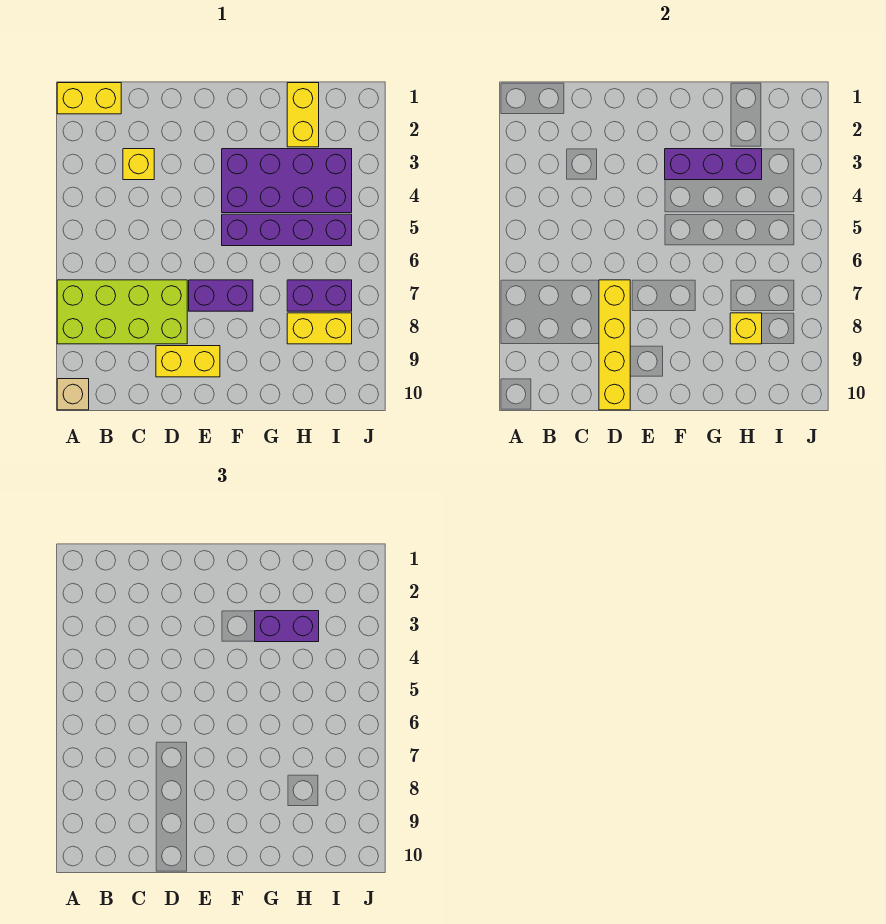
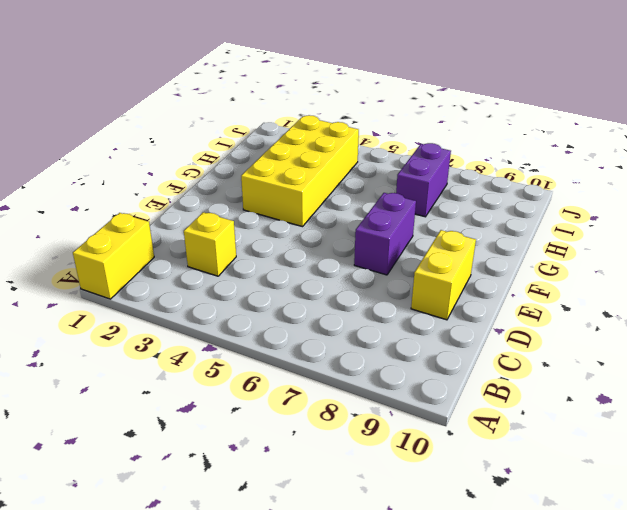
yellow 2x4 brick [241,115,359,227] -> purple 2x4 brick [222,149,352,213]
none -> lime 2x4 brick [57,280,187,344]
none -> tan 1x1 brick [57,379,89,410]
none -> purple 1x4 brick [222,214,352,246]

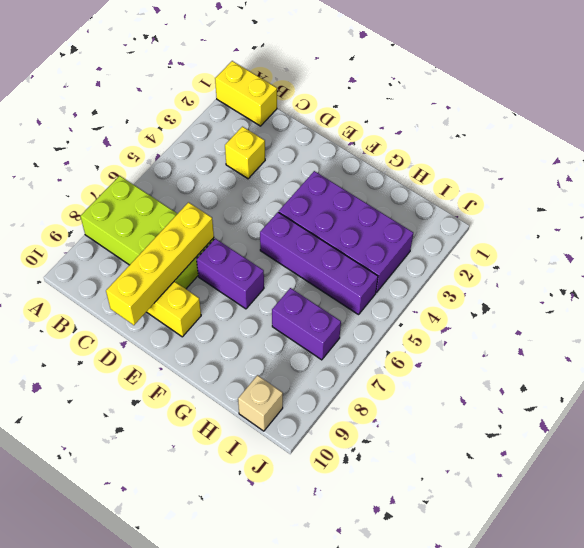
tan 1x1 brick [238,375,283,431] -> tan 1x1 brick moved to [57,379,89,410]
none -> yellow 1x2 brick [287,83,319,147]
none -> yellow 1x2 brick [287,313,352,344]
none -> purple 1x3 brick [665,149,762,180]

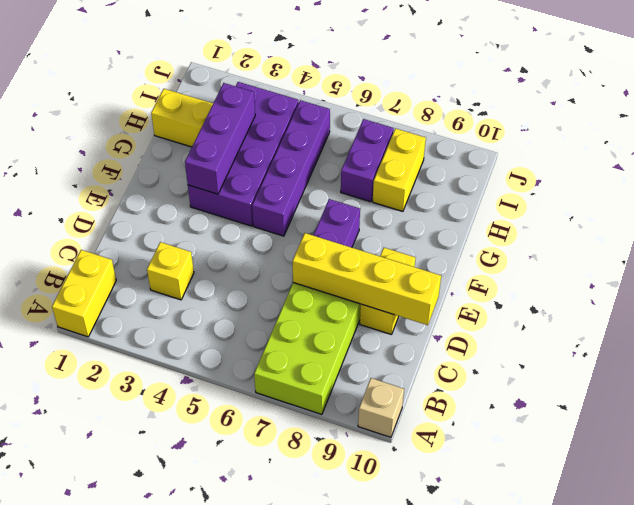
none -> yellow 1x1 brick [730,313,762,344]
none -> purple 1x2 brick [255,611,319,642]

